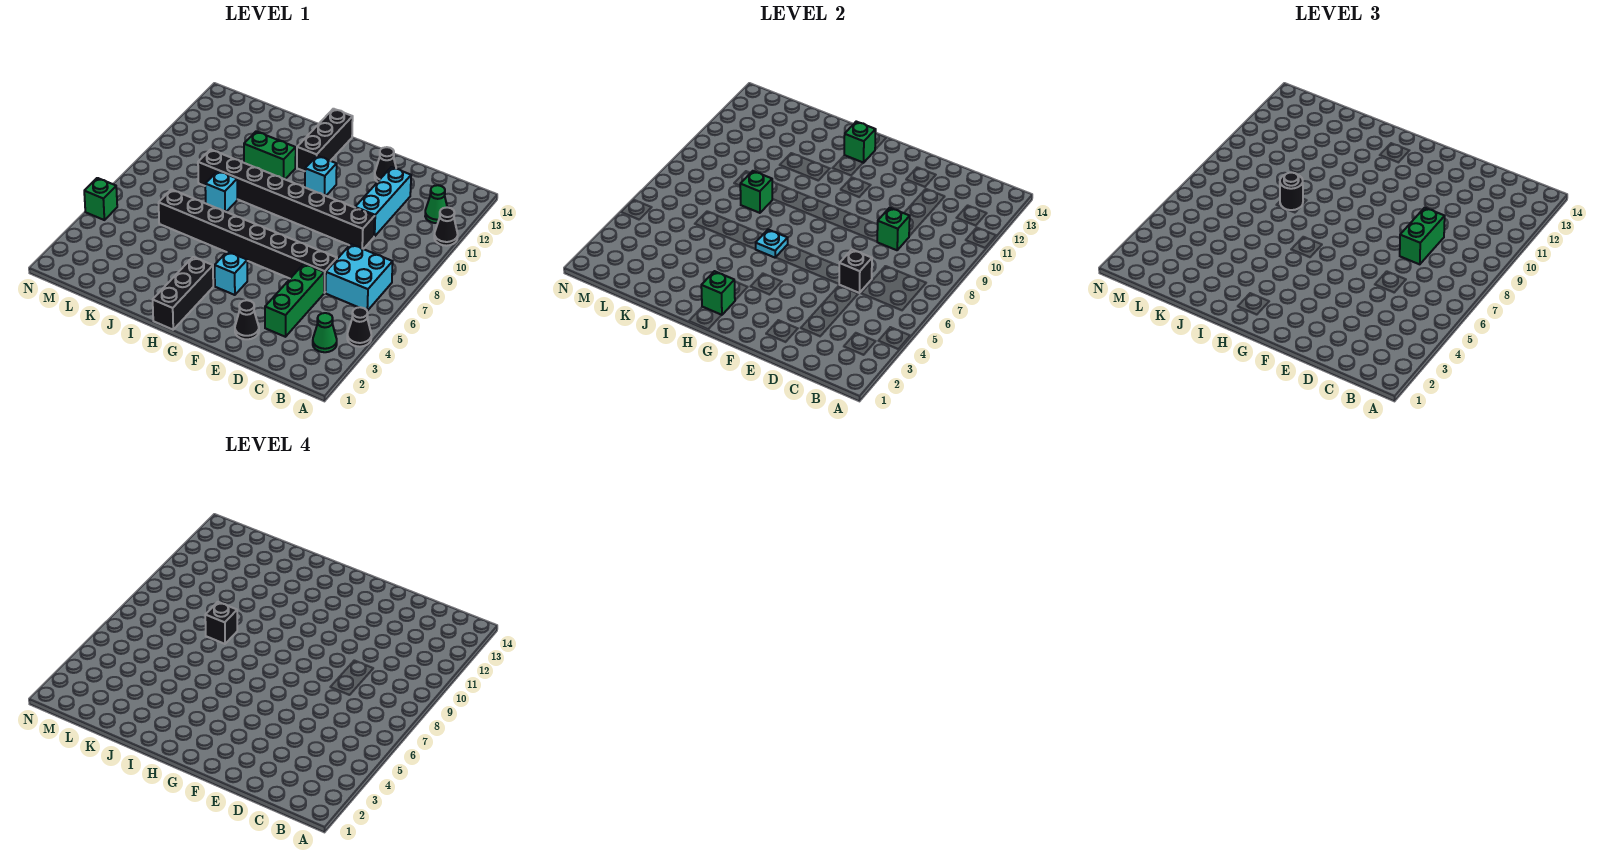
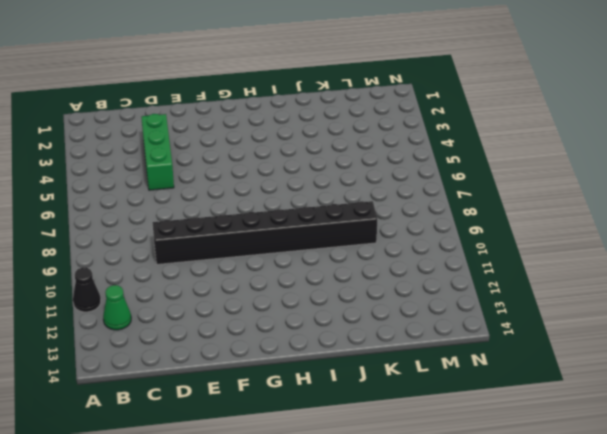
none -> black 1x1 cone [347,307,371,347]
none -> green 1x1 cone [313,313,337,352]
none -> cyan 2x2 brick [326,244,393,311]

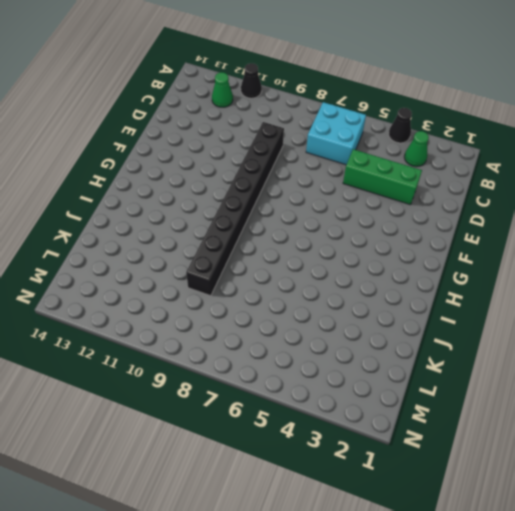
none -> black 1x8 brick [159,189,337,293]
none -> cyan 1x3 brick [355,167,411,236]
none -> black 1x1 cone [235,300,259,339]

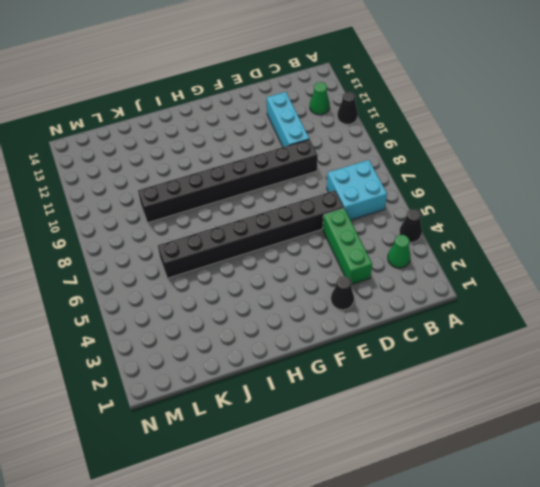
none -> black 1x1 cone [375,147,396,182]
none -> cyan 1x1 brick [215,252,247,295]
none -> cyan 1x1 brick [305,156,337,196]

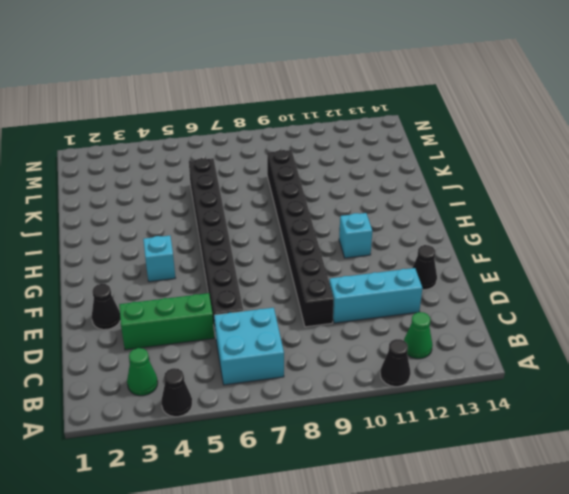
none -> black 1x3 brick [153,257,213,330]
none -> black 1x3 brick [297,109,353,171]
none -> green 1x2 brick [244,131,296,179]

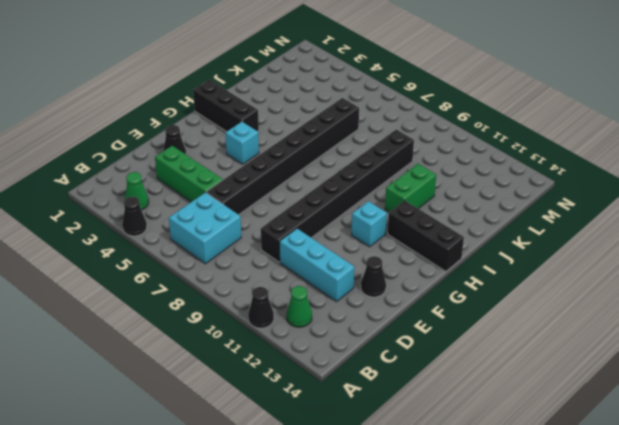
none -> cyan 1x1 brick [205,171,237,212]
none -> green 1x1 brick [84,178,117,220]
none -> black 1x1 brick [839,250,872,293]

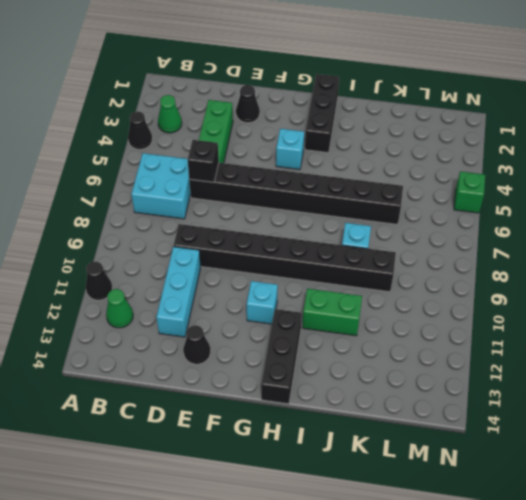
none -> green 1x1 brick [877,208,910,250]
none -> green 1x1 brick [701,271,735,315]
none -> cyan 1x1 plate [756,230,788,258]

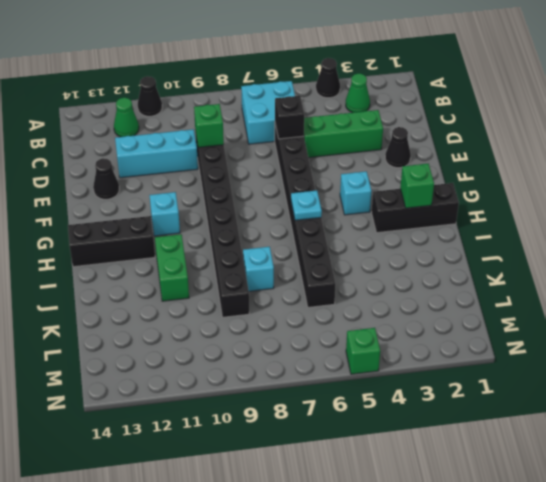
none -> green 1x1 brick [844,122,876,163]
none -> green 1x1 brick [740,171,772,213]
none -> green 1x2 brick [1400,208,1445,264]

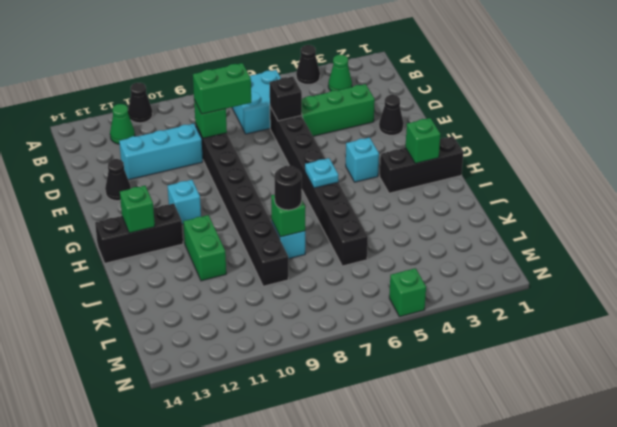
none -> black 1x1 brick [205,602,237,644]

